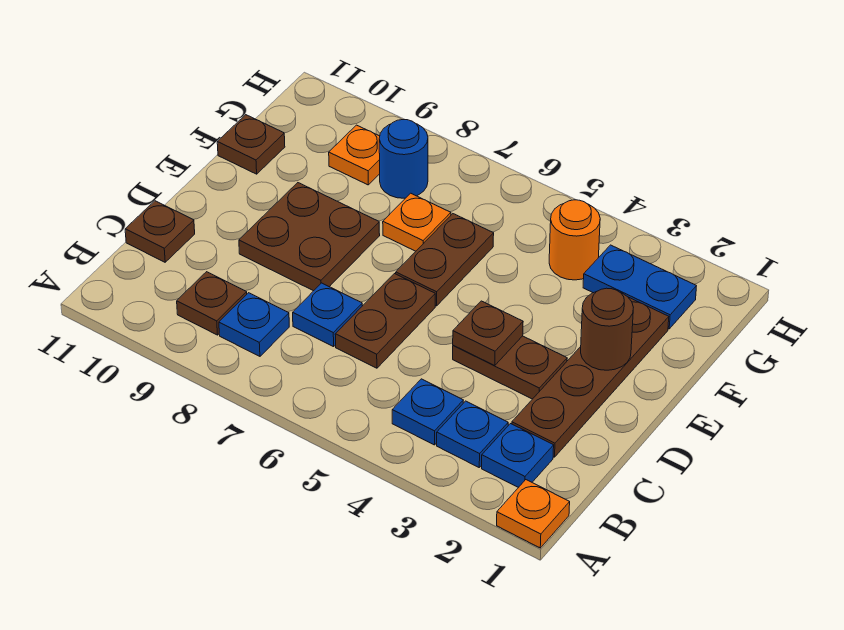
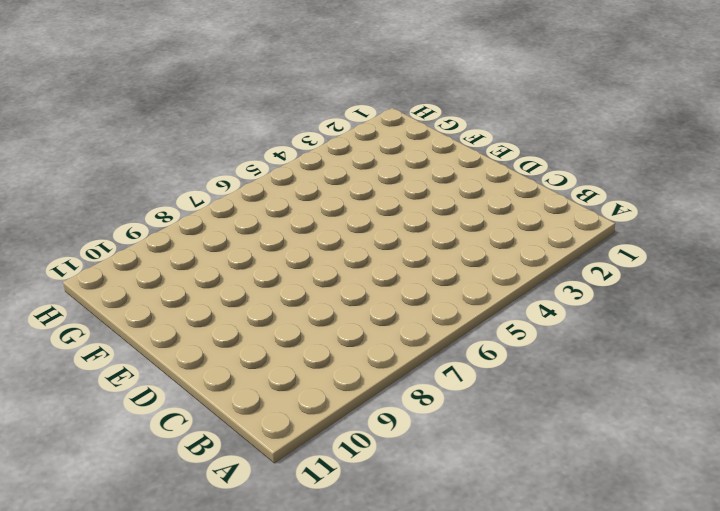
none -> orange 1x1 plate [497,480,570,548]
none -> blue 1x1 plate [482,424,554,488]
none -> blue 1x1 plate [437,401,508,467]

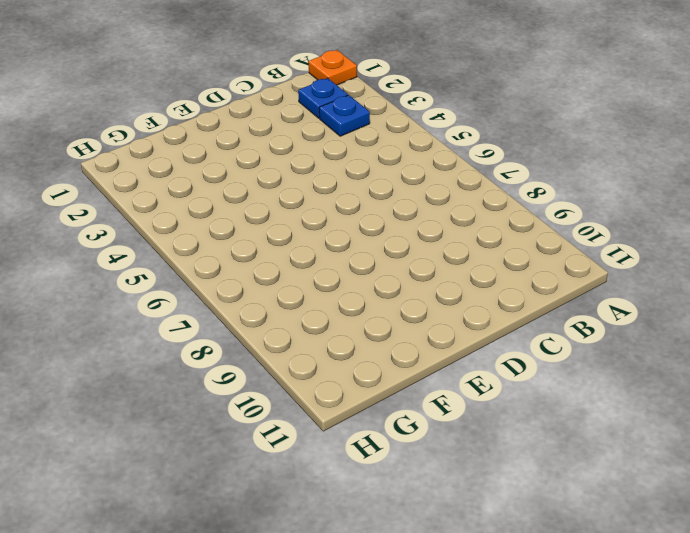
none -> blue 1x1 plate [392,379,463,445]
none -> blue 1x1 plate [219,293,289,356]
none -> brown 1x1 plate [177,272,247,335]

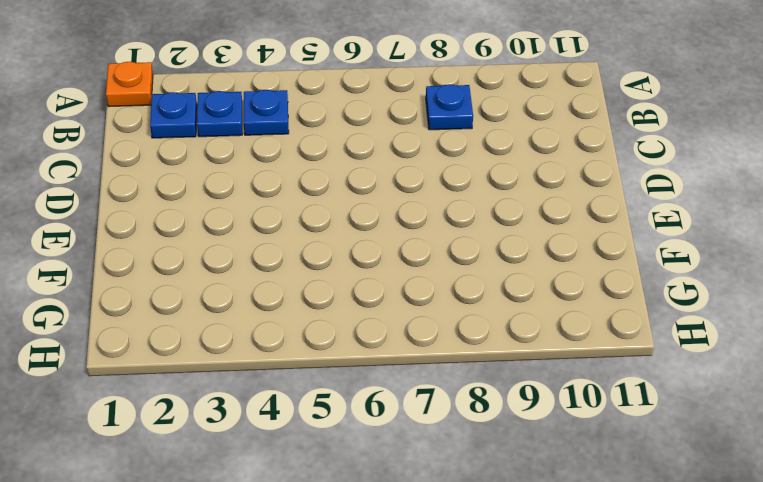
none -> brown 1x1 plate [177,272,247,335]
none -> brown 1x4 plate [512,297,669,457]
none -> brown 1x2 plate [335,274,435,368]

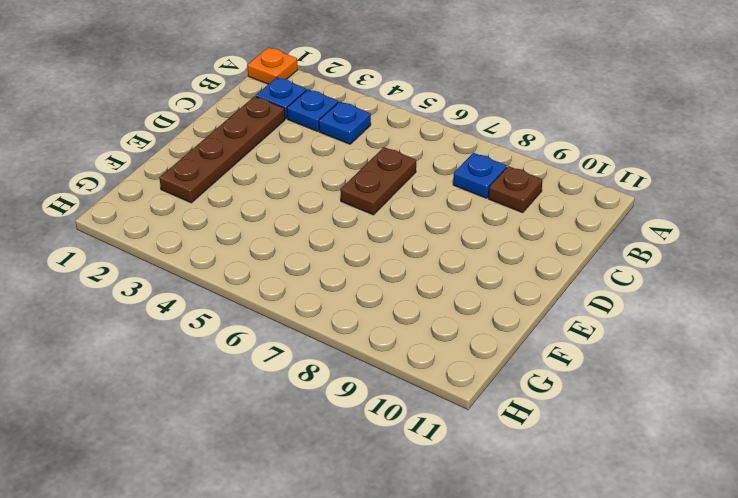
none -> blue 1x1 plate [293,283,362,347]
none -> brown 1x1 plate [125,201,195,262]
none -> brown 1x2 plate [453,336,567,399]

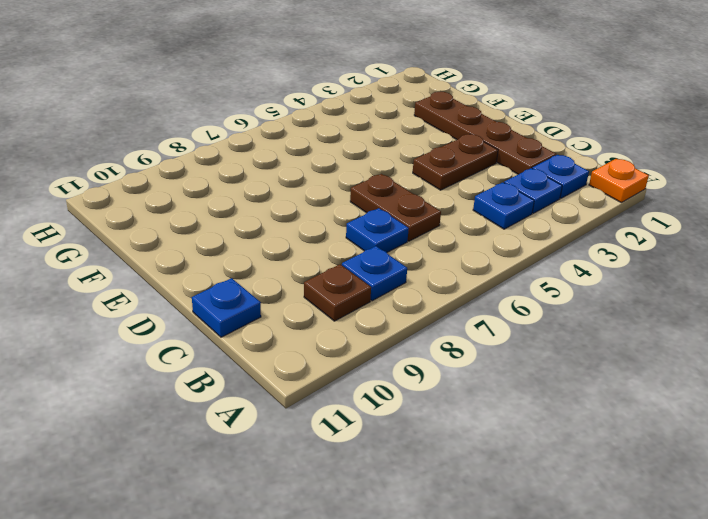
blue 1x1 plate [192,278,261,337] -> brown 1x1 plate [125,201,195,262]
none -> brown 2x2 plate [239,183,380,291]
none -> brown 1x2 plate [396,214,494,306]
none -> orange 1x1 plate [383,193,451,251]

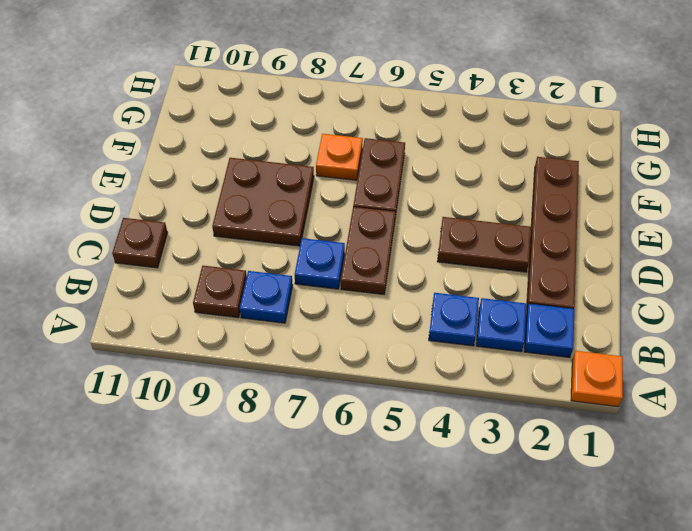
none -> brown 1x1 plate [217,115,285,174]
none -> blue 1x2 plate [583,245,696,329]
none -> orange 1x1 round brick [549,200,600,280]

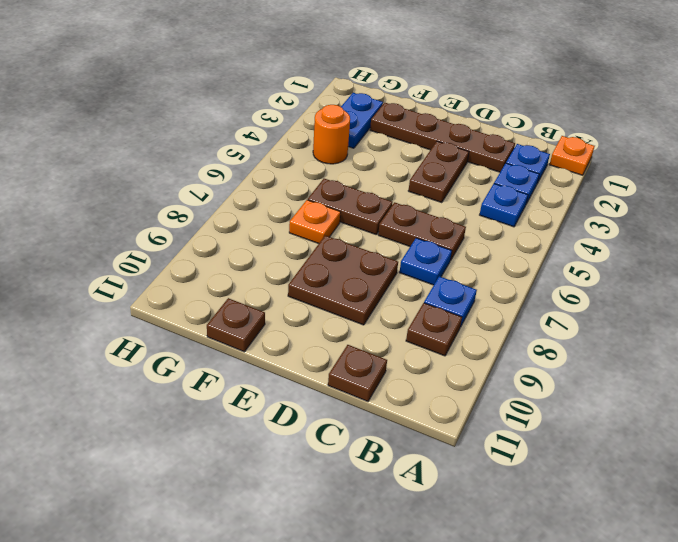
none -> blue 1x1 round brick [379,120,428,198]
none -> orange 1x1 plate [329,125,380,185]
none -> brown 1x1 plate [453,301,523,365]

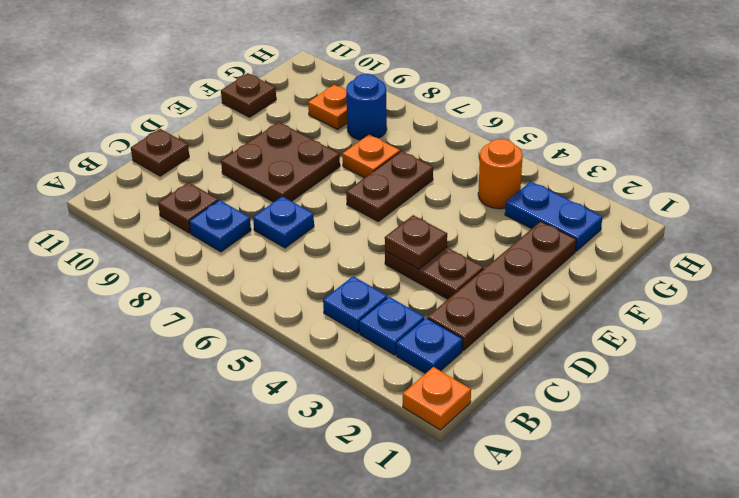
none -> brown 1x2 plate [335,274,435,368]
none -> brown 1x1 round brick [581,288,633,370]

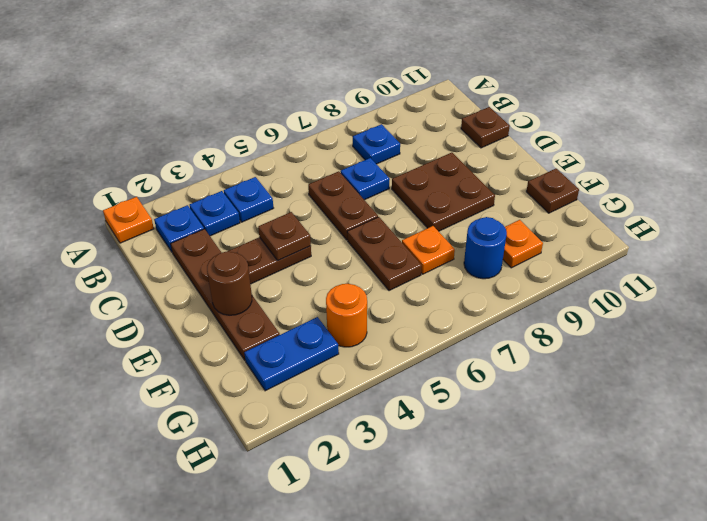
none -> brown 1x1 plate [177,272,247,335]

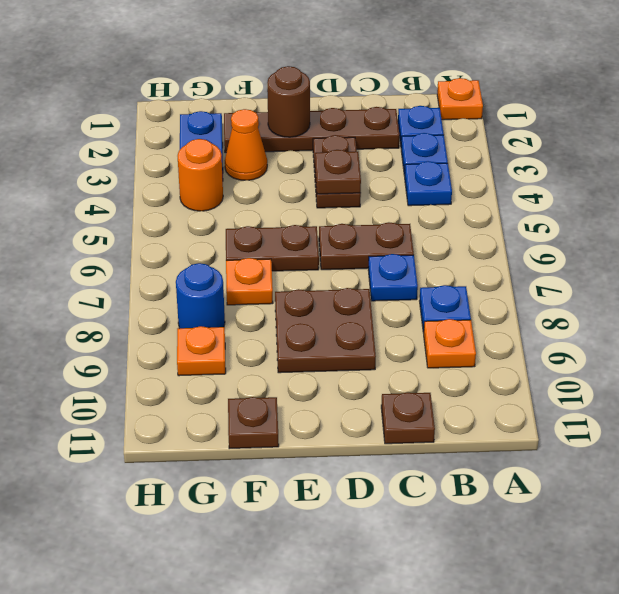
orange 1x1 plate [424,319,476,368] -> brown 1x1 plate [177,272,247,335]
orange 1x1 cone [225,109,267,180] -> none

